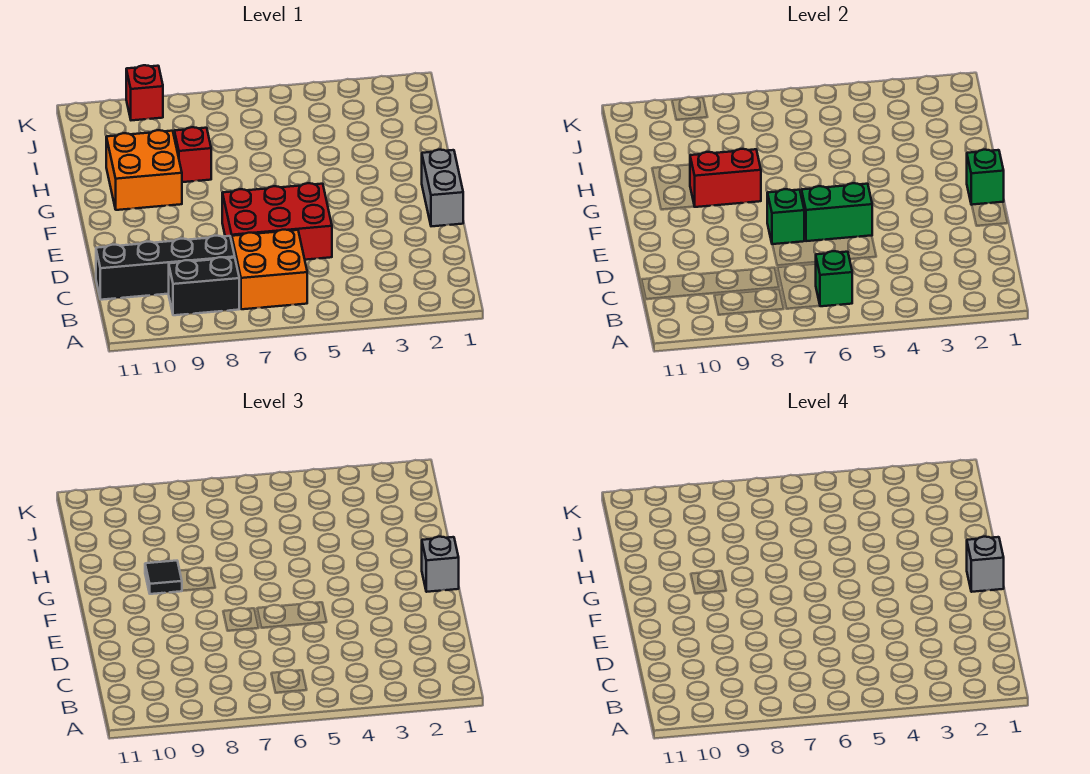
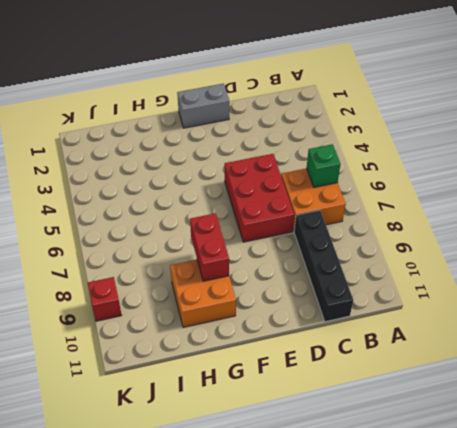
none -> black 1x2 brick [169,257,239,315]
none -> red 1x1 brick [174,127,211,182]
none -> green 1x2 brick [801,183,872,241]

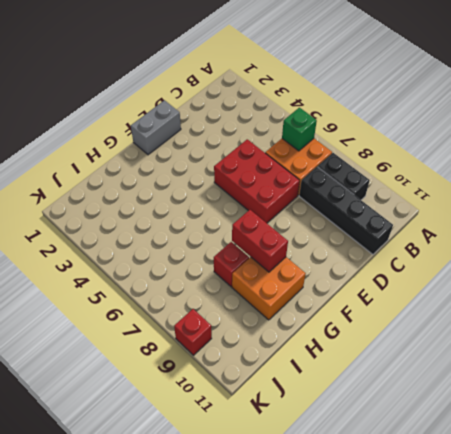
none -> green 1x2 brick [801,183,872,241]
none -> green 1x1 brick [767,189,804,244]
none -> green 1x1 brick [967,150,1004,205]

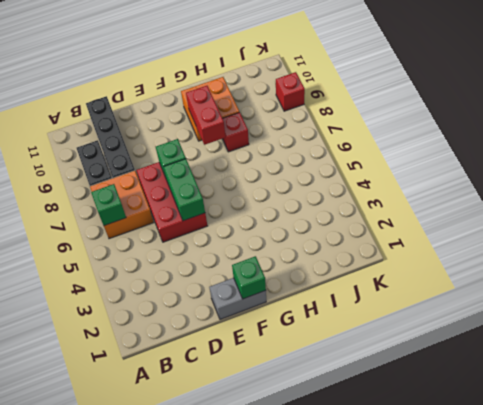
none -> grey 1x1 brick [422,537,459,592]
none -> black 1x1 tile [145,561,182,594]
none -> grey 1x1 brick [967,537,1004,592]

